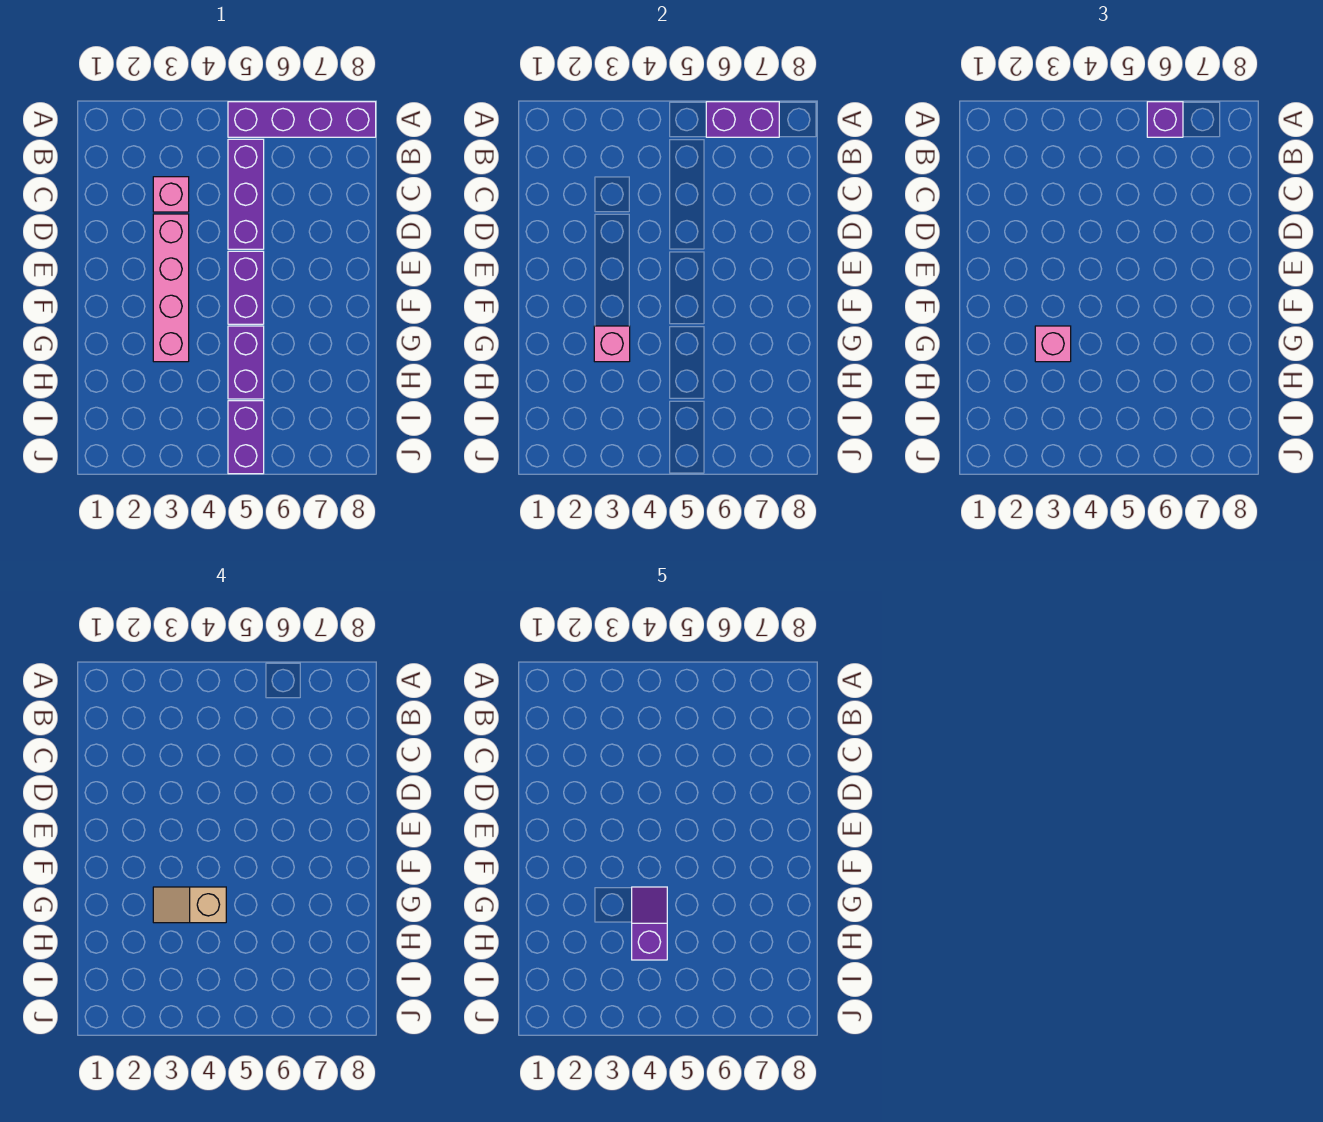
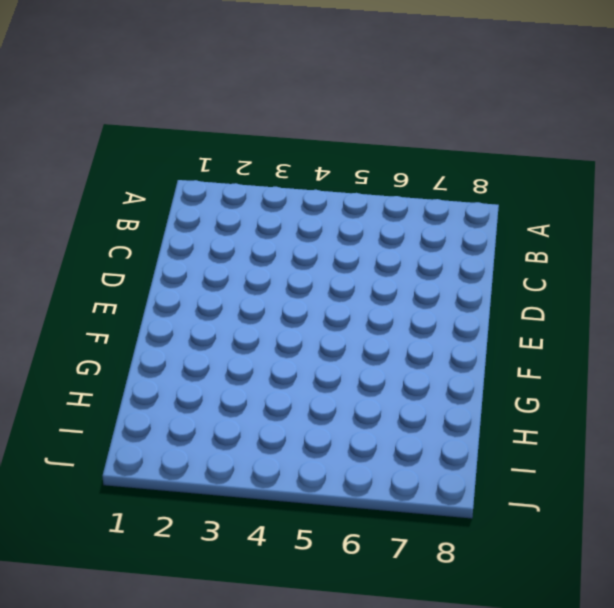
none -> purple 1x4 brick [228,102,376,137]
none -> purple 1x3 brick [228,139,264,249]
none -> pink 1x1 brick [153,177,189,212]

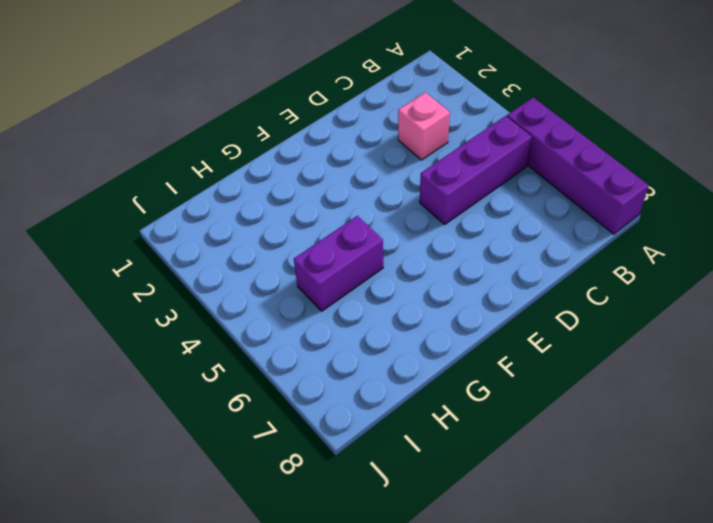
none -> pink 1x4 brick [153,214,189,362]
none -> purple 1x2 brick [228,251,264,324]
none -> purple 1x2 brick [228,401,264,474]

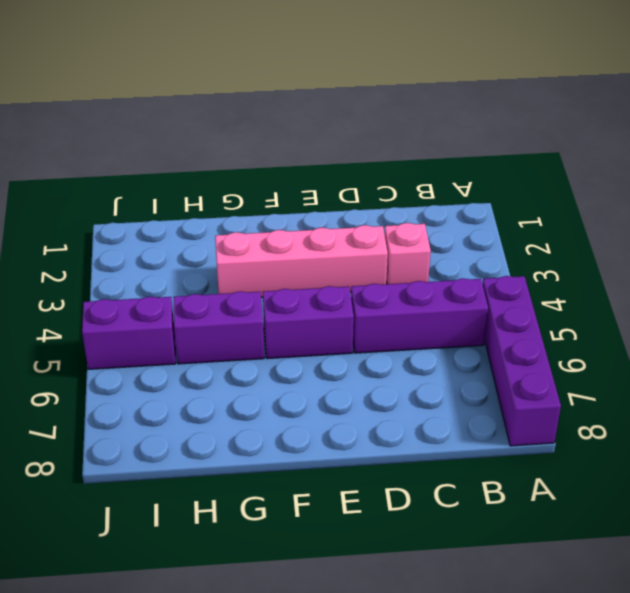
none -> purple 1x2 brick [706,102,779,137]
none -> pink 1x1 brick [594,326,630,362]
none -> purple 1x1 brick [1147,102,1183,137]

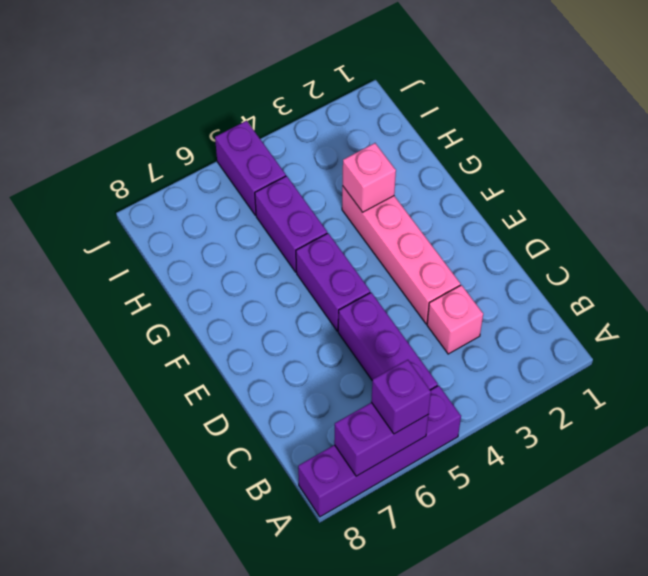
none -> pink 1x1 brick [1035,326,1071,362]
none -> tan 1x2 slope [153,887,226,923]
none -> purple 1x2 slope [632,887,667,960]

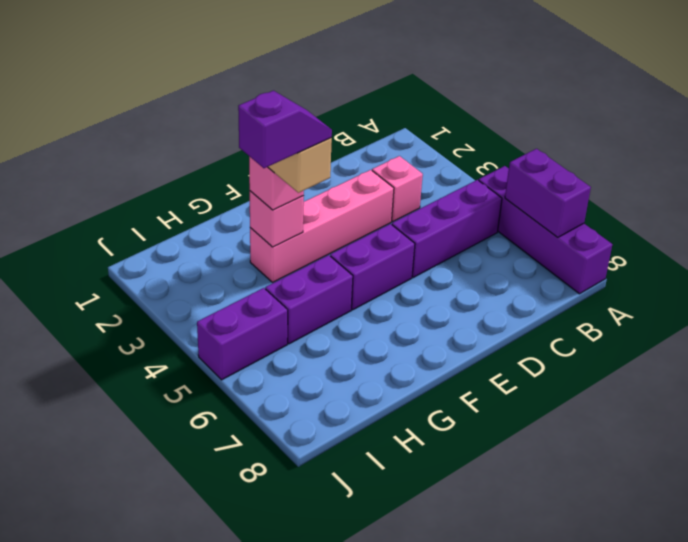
none -> purple 1x1 brick [1147,102,1183,137]

